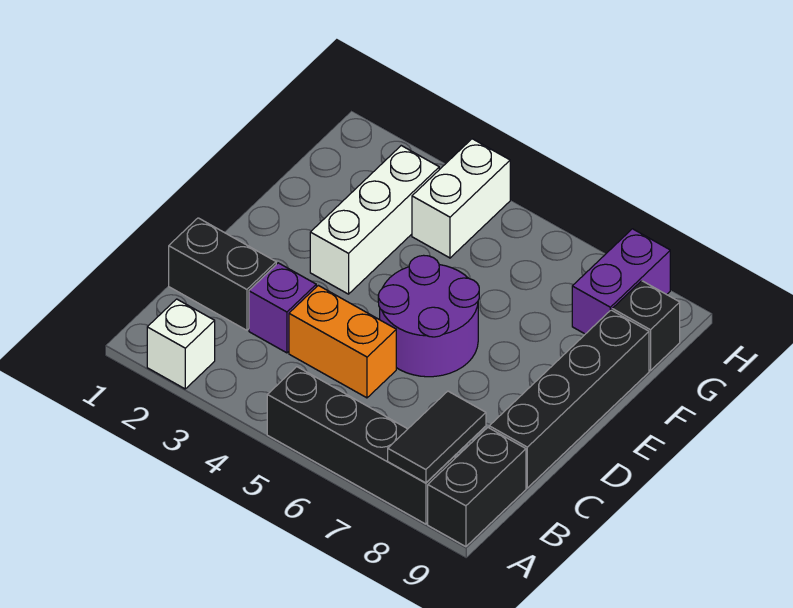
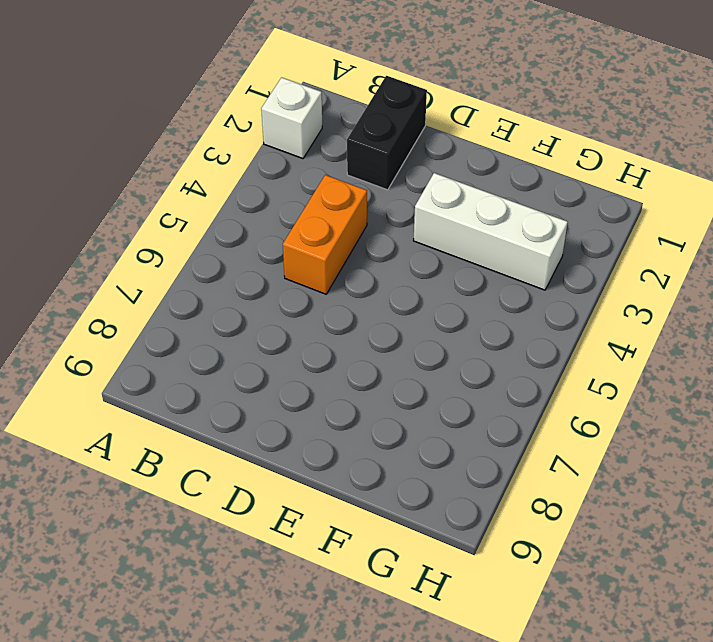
none -> black 1x4 brick [267,367,455,524]
none -> black 1x2 brick [428,428,526,547]
none -> purple 1x1 brick [249,263,316,353]

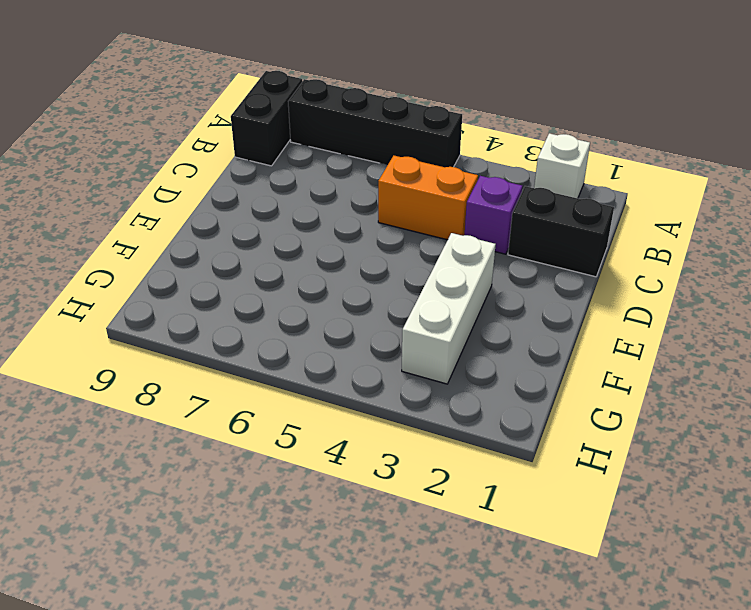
none -> black 1x4 brick [489,310,649,488]
none -> purple 2x2 round brick [378,255,479,377]
none -> white 1x2 brick [412,139,510,258]

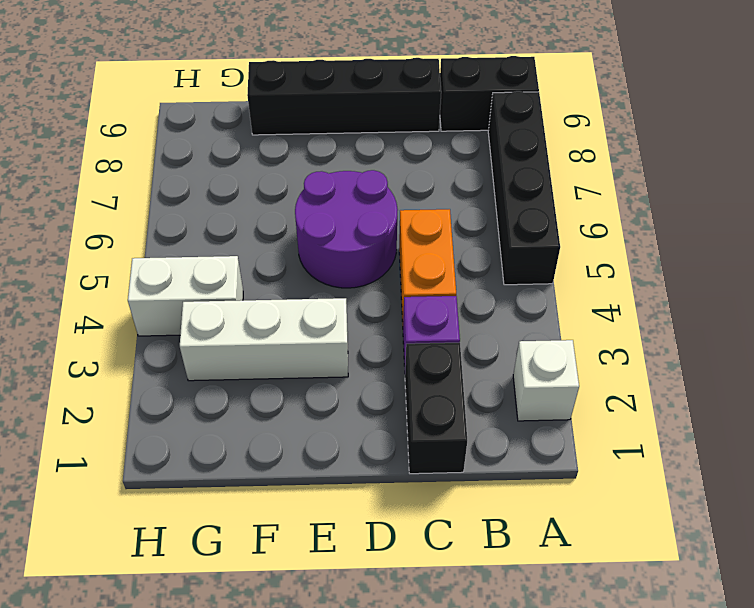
none -> purple 1x2 brick [572,229,670,334]
none -> black 1x1 brick [612,281,680,371]
none -> black 1x2 tile [388,391,486,483]

